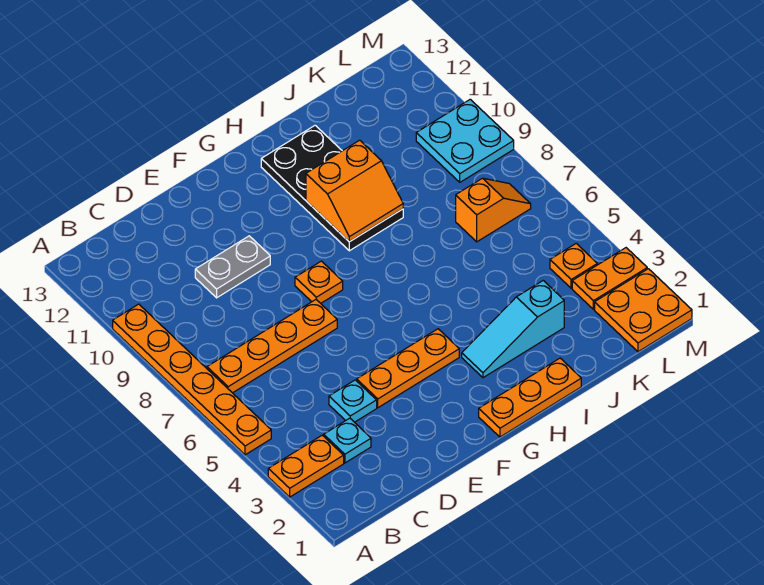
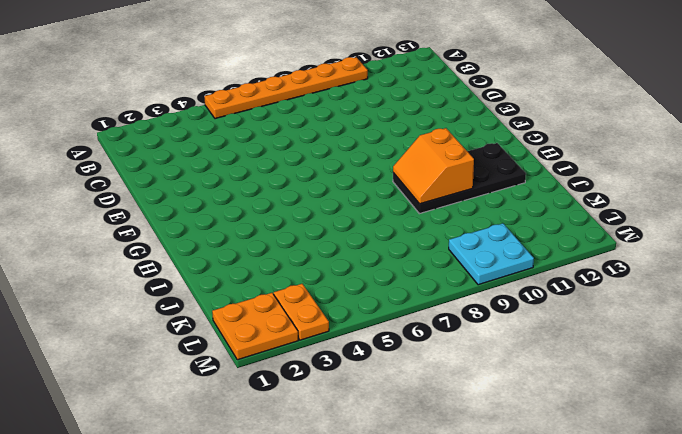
none -> orange 1x2 plate [268,435,344,497]
none -> orange 1x4 plate [207,300,337,393]
none -> cyan 1x1 plate [324,418,371,463]

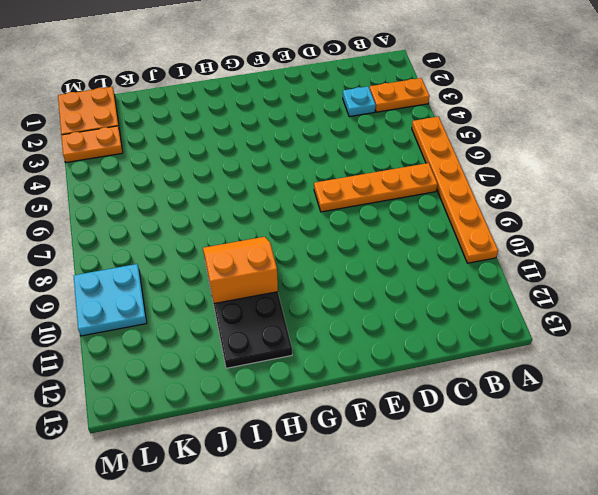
none -> cyan 1x1 plate [329,380,377,422]
none -> grey 1x2 plate [195,236,270,298]
none -> orange 1x3 plate [357,329,459,408]

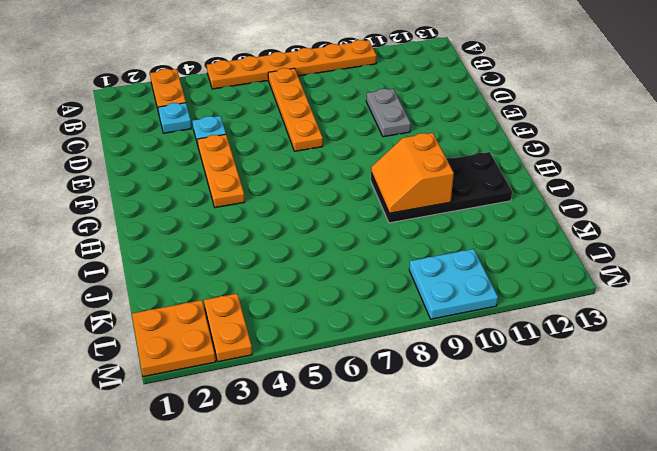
none -> orange 1x1 plate [295,261,343,303]
none -> orange 1x3 plate [479,358,581,437]
none -> cyan 1x3 slope [462,281,564,378]

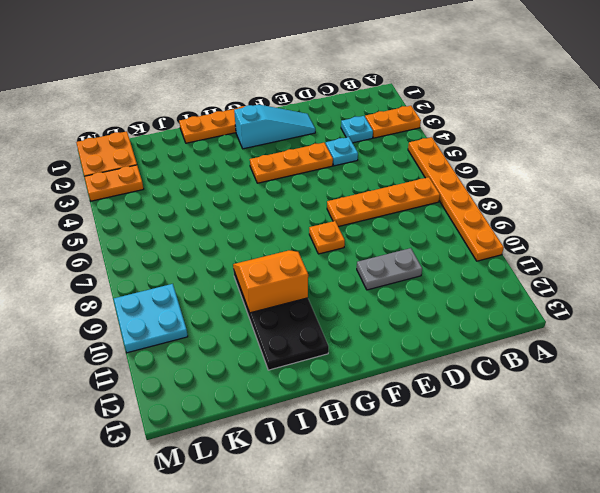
cyan 1x3 slope [234,105,315,149] -> cyan 1x3 slope moved to [462,281,564,378]
none -> orange 1x2 slope [456,178,531,242]
none -> orange 1x1 plate [550,243,597,288]

